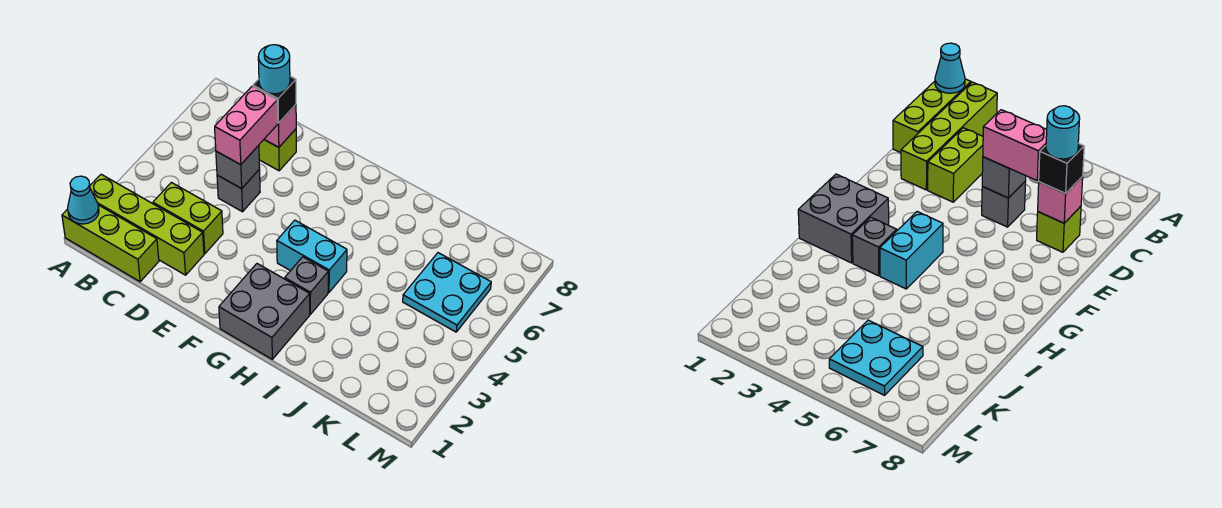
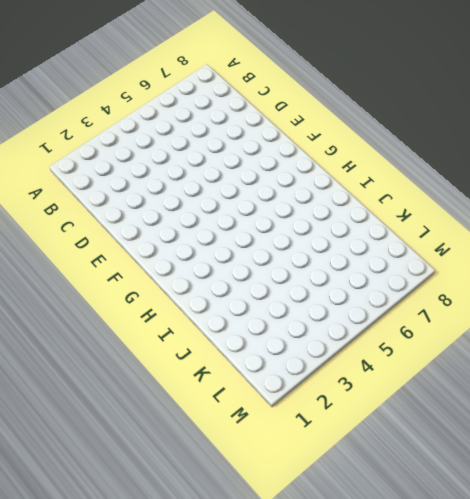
none -> lime 1x3 brick [62,205,159,282]
none -> lime 1x4 brick [90,174,204,275]
none -> lime 1x2 brick [153,182,223,254]

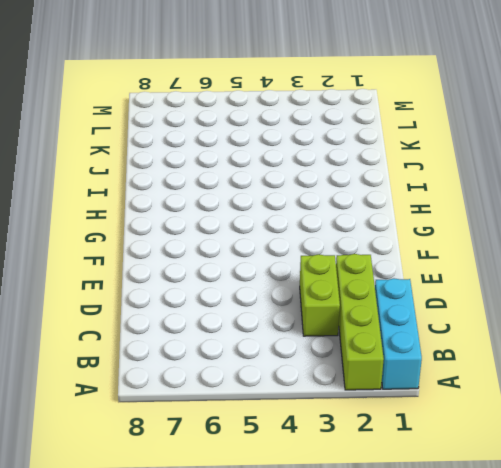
cyan 1x3 brick [375,278,422,389] -> lime 1x3 brick [62,205,159,282]
none -> grey 1x1 brick [217,169,260,212]
none -> lime 1x1 brick [259,129,296,171]
none -> grey 2x2 brick [219,264,310,359]

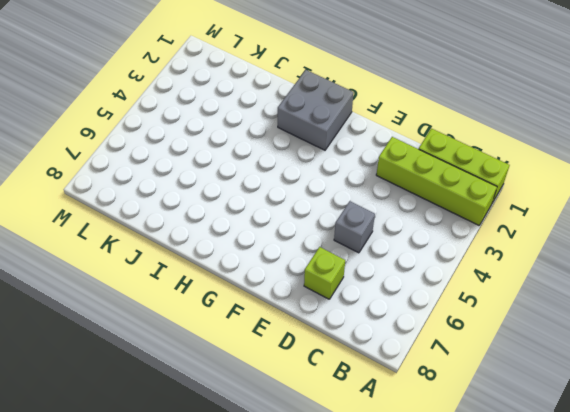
none -> lime 1x2 brick [153,182,223,254]
none -> cyan 1x2 brick [277,220,347,292]
none -> grey 1x1 brick [285,257,328,314]

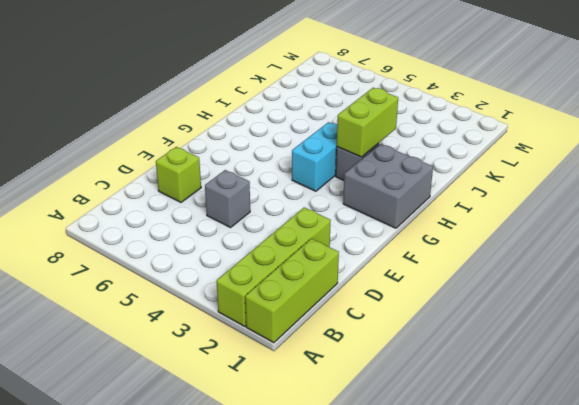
lime 1x2 brick [337,88,398,157] -> lime 1x2 brick moved to [153,182,223,254]
none -> cyan 2x2 plate [403,253,491,332]
none -> cyan 1x1 cone [68,176,99,224]
none -> grey 1x1 brick [216,145,260,189]

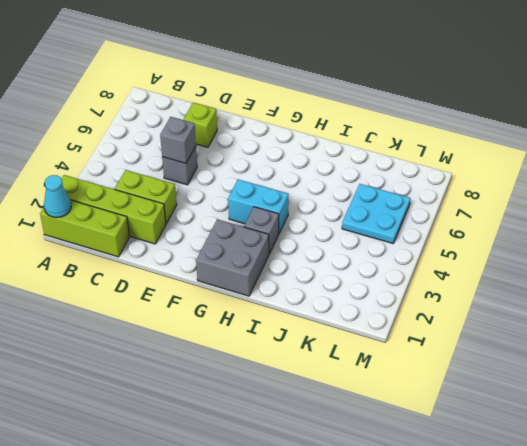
none -> pink 1x1 brick [264,105,296,147]
none -> pink 1x2 brick [215,86,278,165]
none -> black 1x1 brick [253,76,296,123]

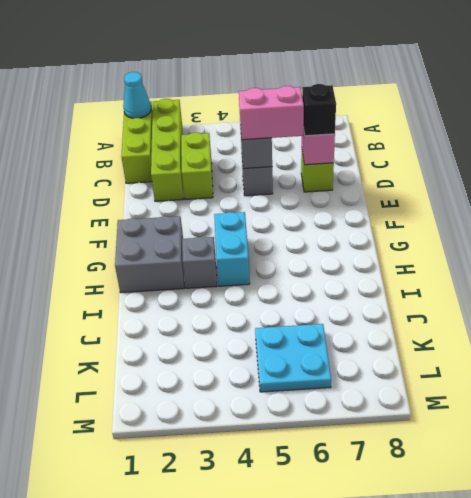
none -> cyan 1x1 round brick [258,45,290,94]

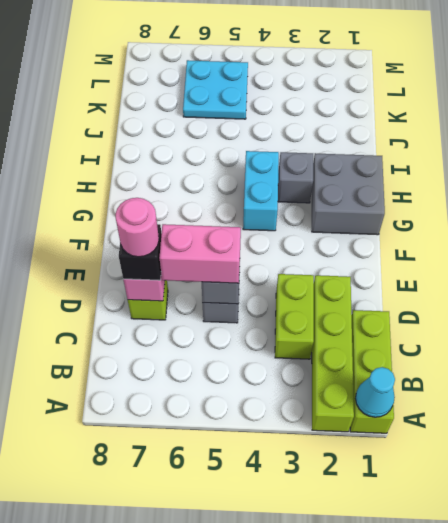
pink 1x1 round brick [115,198,159,257] -> cyan 1x1 round brick [258,45,290,94]

